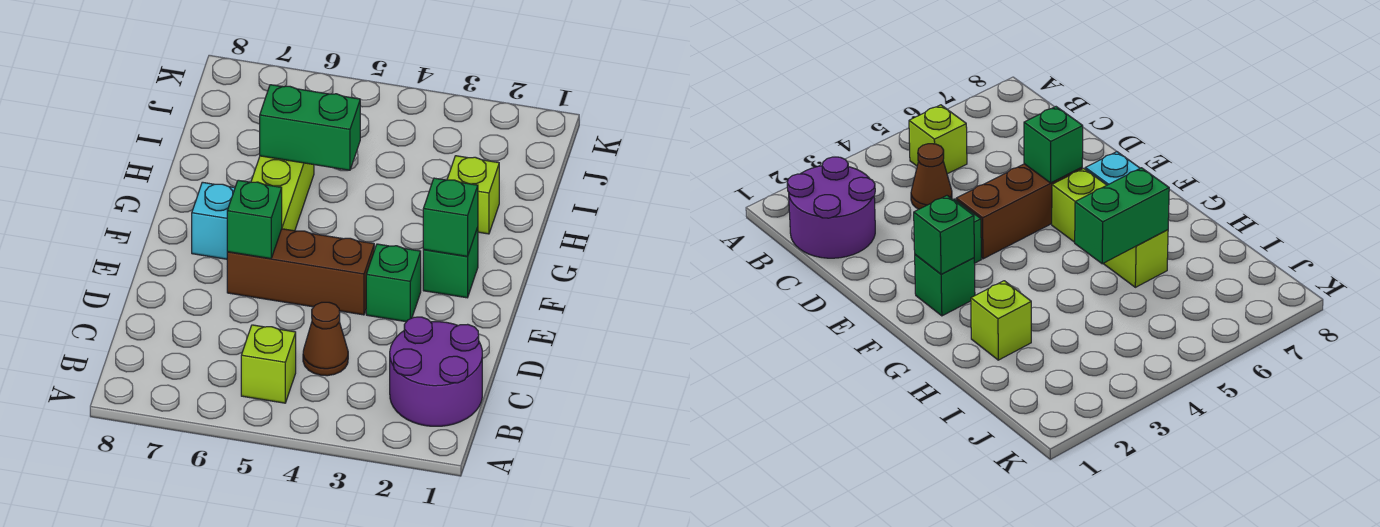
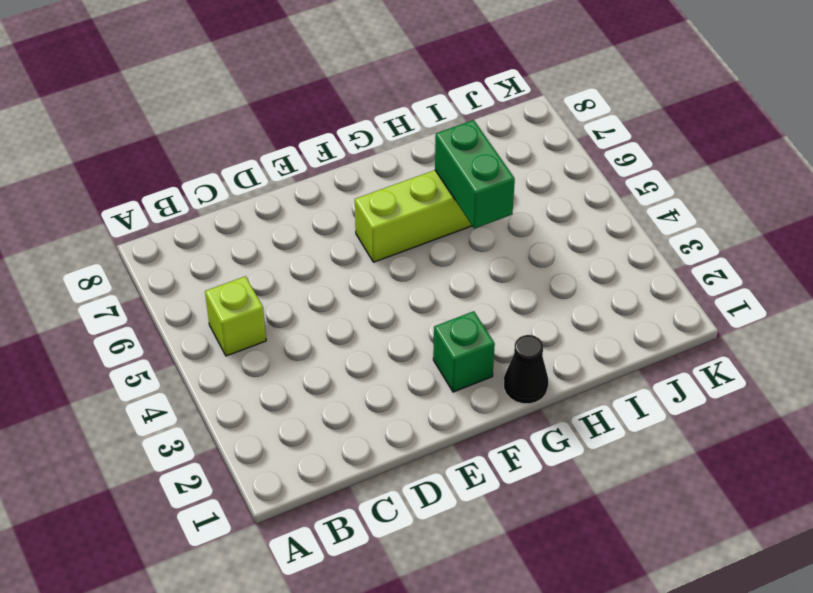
black 1x1 cone [504,335,548,404] -> none
none -> purple 2x2 round brick [390,317,482,426]
none -> brown 1x1 cone [303,302,348,376]
none -> green 1x1 brick [366,244,421,322]

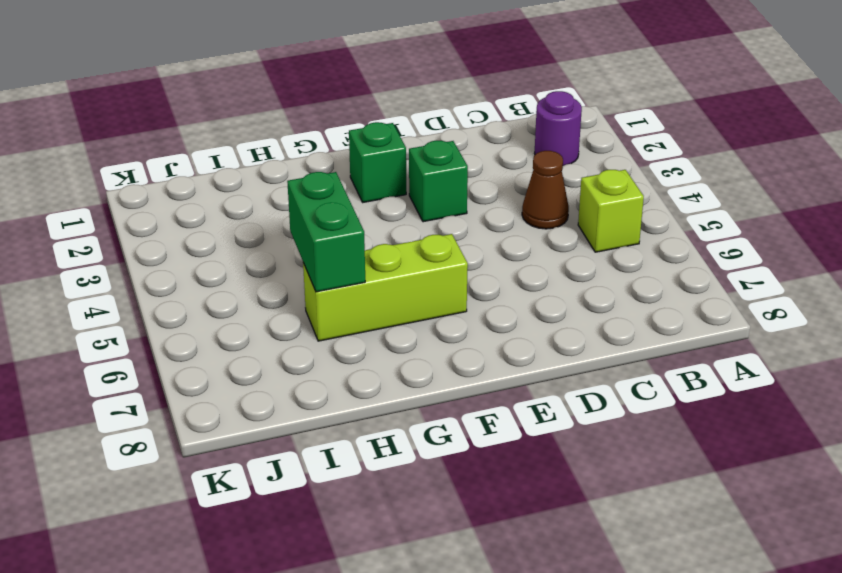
purple 1x1 round brick [534,91,582,166] -> purple 2x2 round brick [390,317,482,426]
none -> brown 1x3 brick [227,229,374,315]
none -> cyan 1x1 brick [192,182,235,259]
none -> lime 1x1 brick [447,156,499,234]

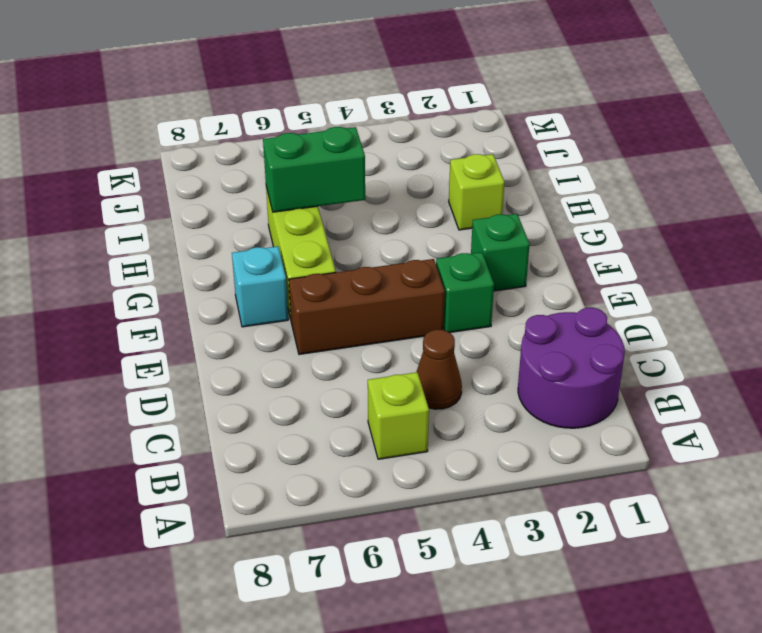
none -> green 1x1 brick [227,180,282,259]
none -> green 1x1 brick [423,178,478,256]

